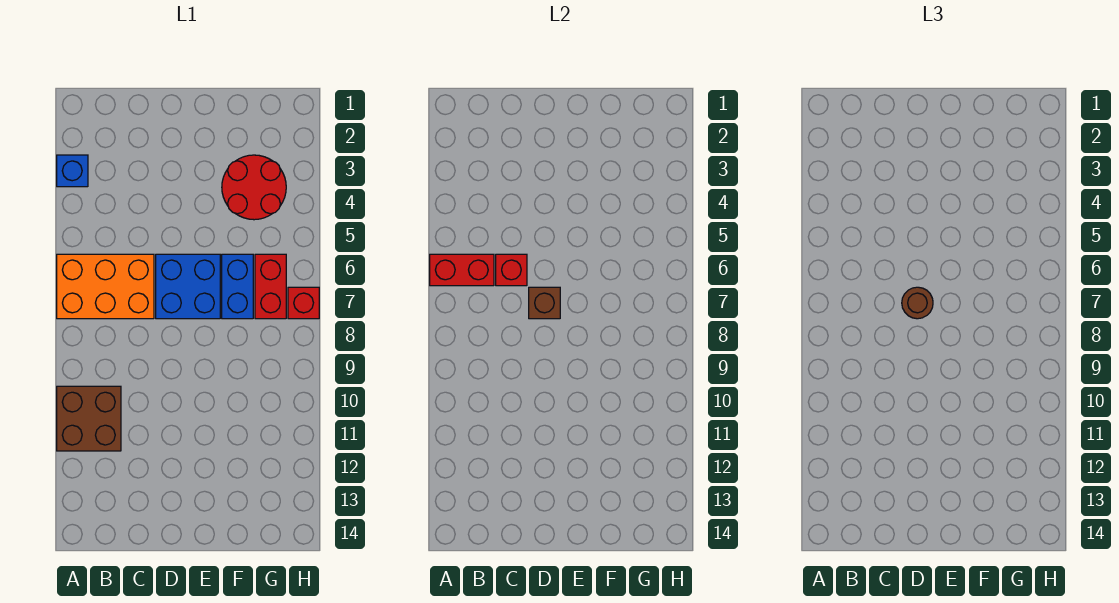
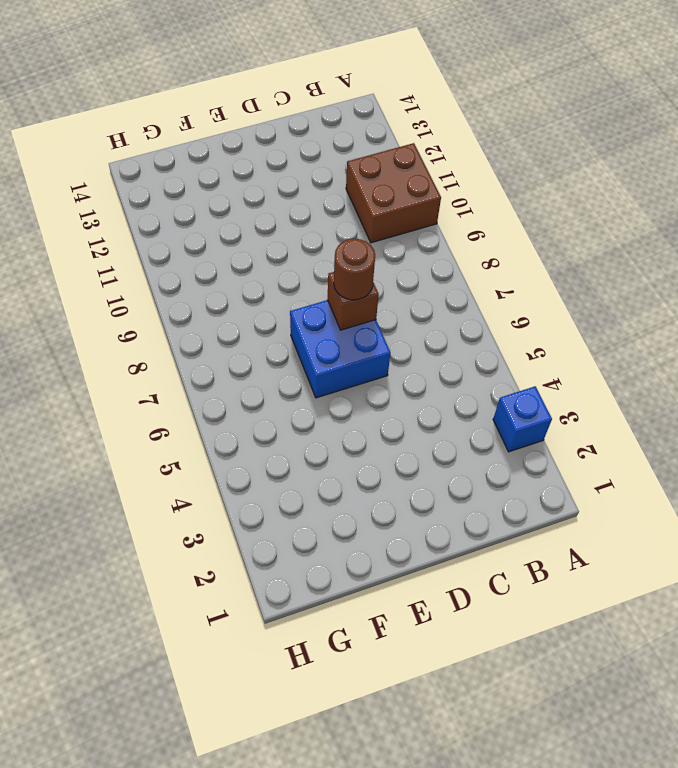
none -> orange 2x3 brick [57,254,154,319]
none -> red 2x2 round brick [222,155,286,220]
none -> blue 1x2 brick [222,254,253,319]

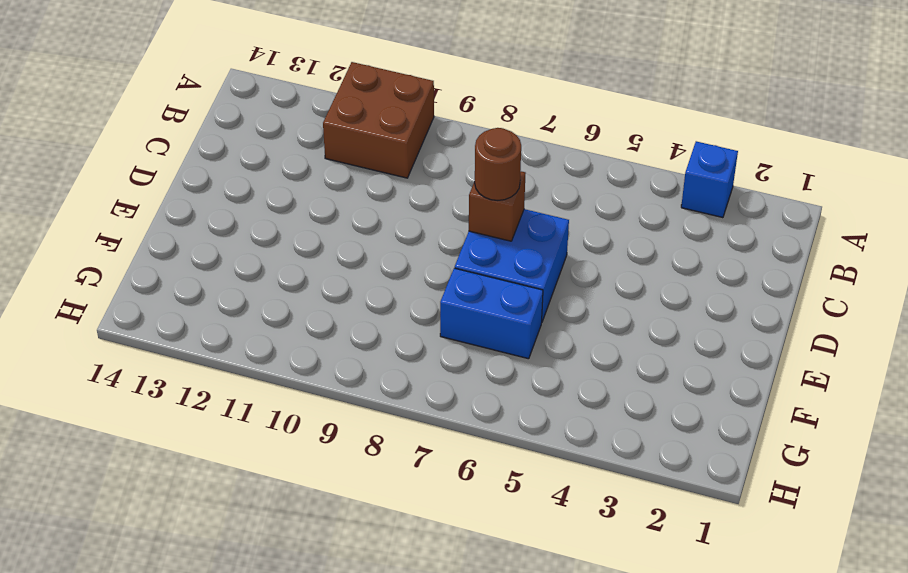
none -> orange 2x3 brick [57,254,154,319]
none -> red 2x2 round brick [222,155,286,220]
none -> red 1x2 brick [255,254,286,319]

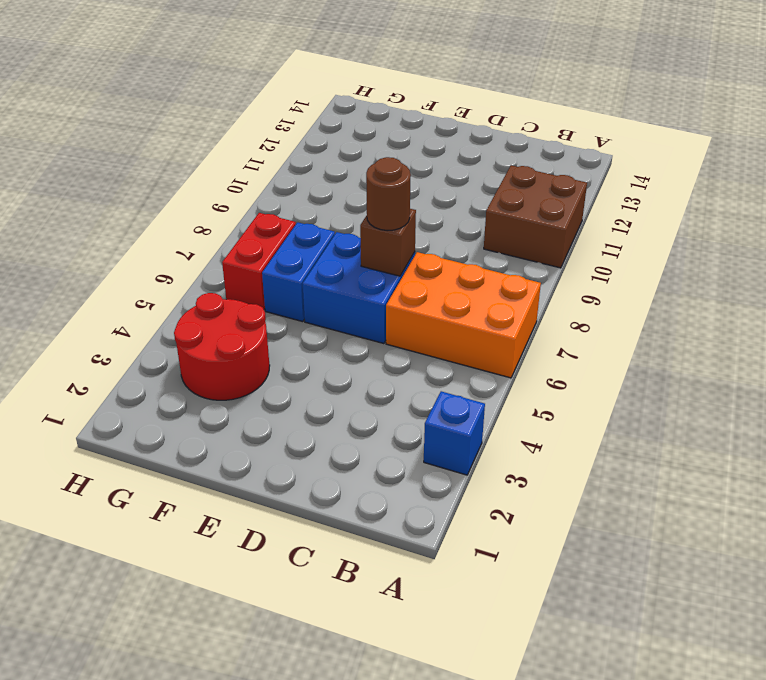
none -> red 1x1 brick [288,287,319,319]
none -> red 1x2 brick [430,254,494,286]
none -> red 1x1 brick [496,254,527,286]

